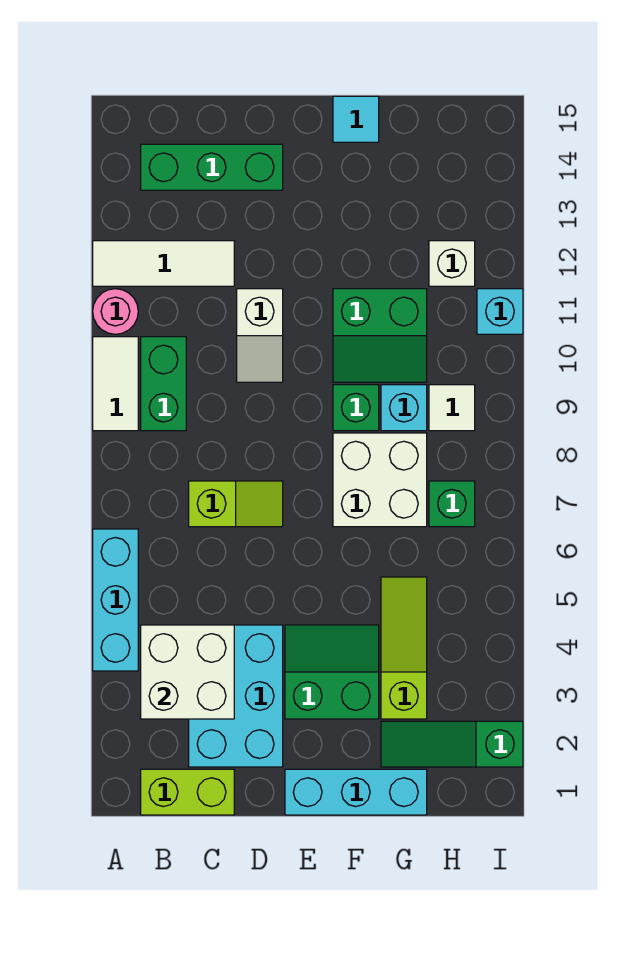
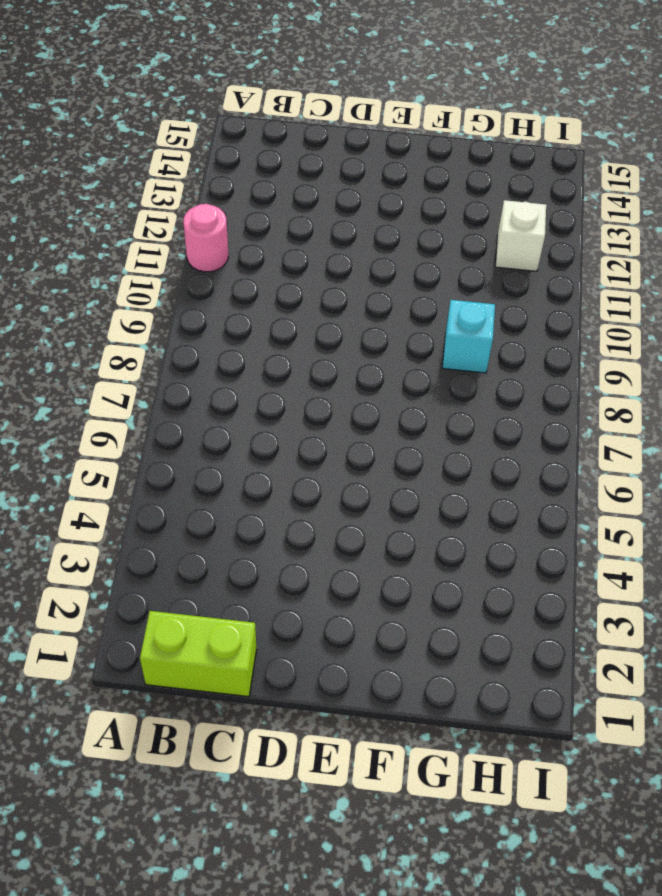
none -> cyan 1x3 brick [93,529,138,671]
none -> white 1x2 tile [93,337,138,431]
none -> white 1x3 tile [93,241,234,286]

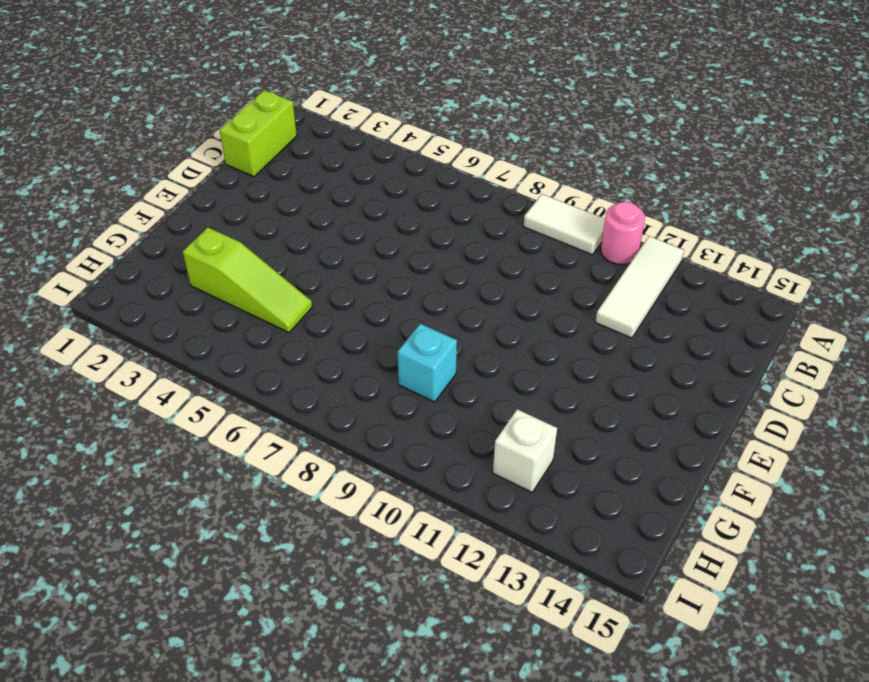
none -> cyan 1x3 brick [93,529,138,671]
none -> green 1x2 brick [141,337,186,431]
none -> green 1x3 brick [141,144,283,190]

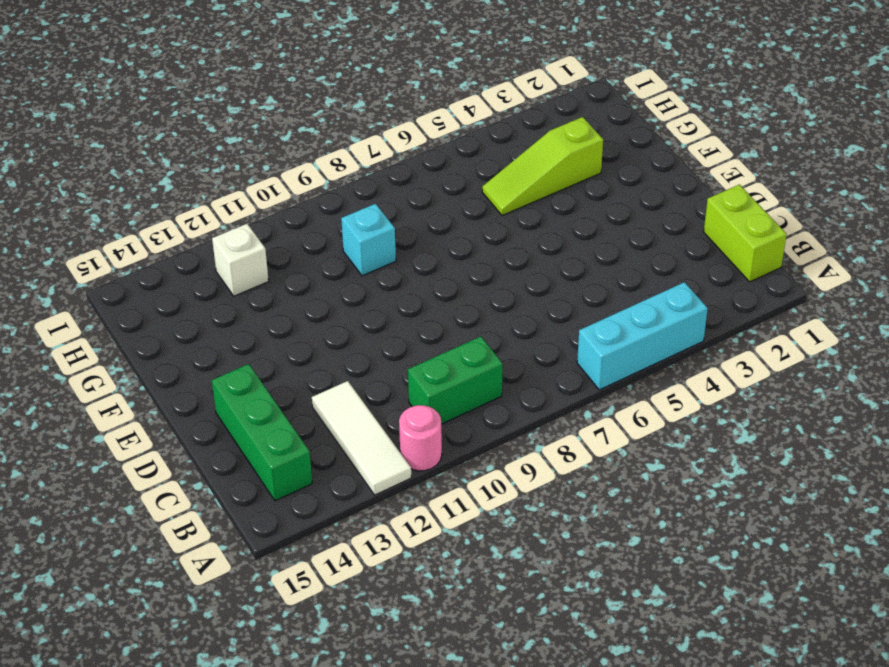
none -> white 1x2 tile [93,337,138,431]
none -> cyan 2x3 brick [189,625,283,767]
none -> lime 1x2 slope [189,481,283,527]

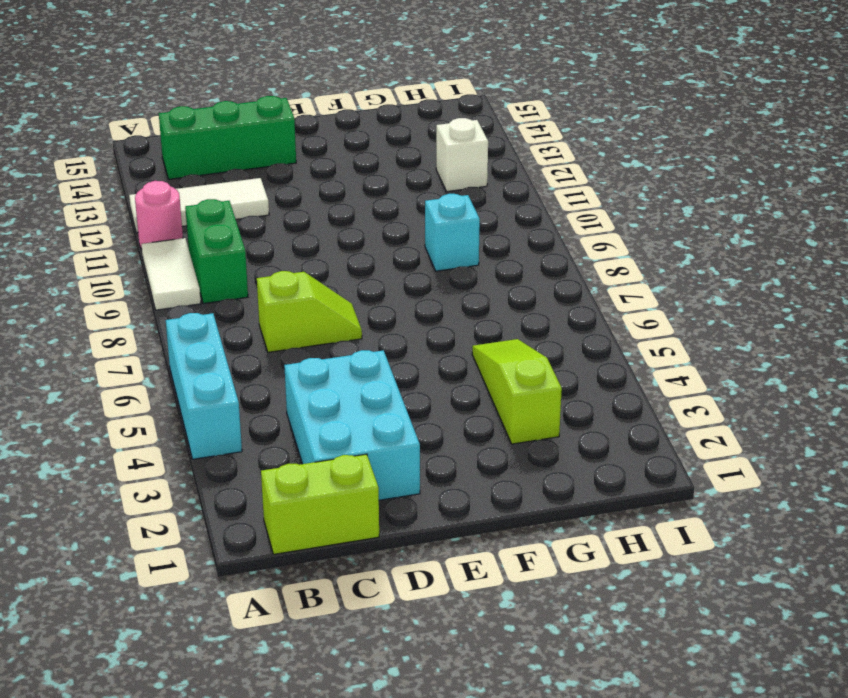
none -> white 1x2 slope [237,289,283,382]
none -> cyan 1x3 brick [285,769,427,815]
none -> green 2x2 slope [285,625,379,719]

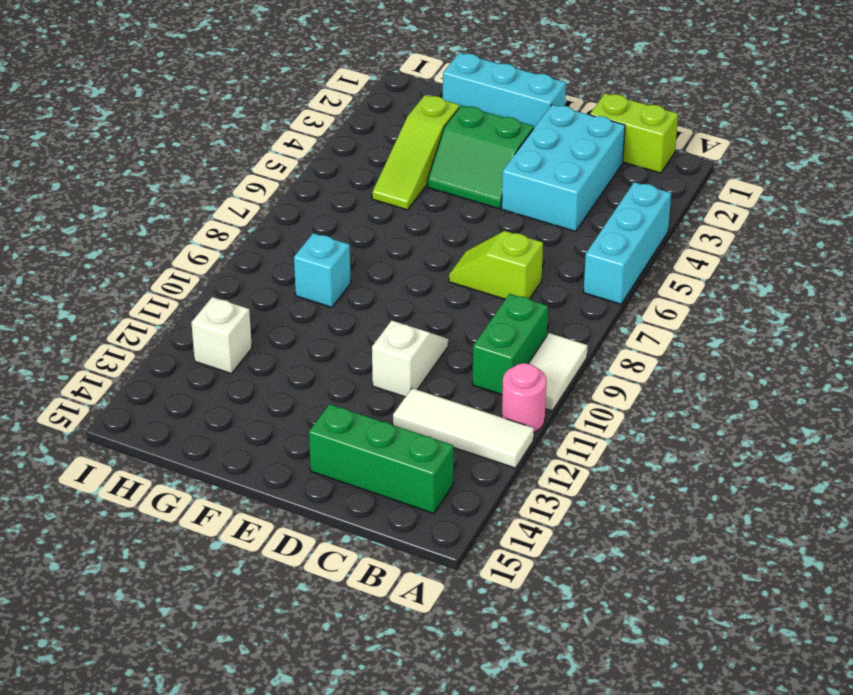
none -> white 2x2 brick [333,433,427,527]
none -> green 1x1 brick [333,385,379,431]
none -> green 2x2 slope [333,289,427,382]

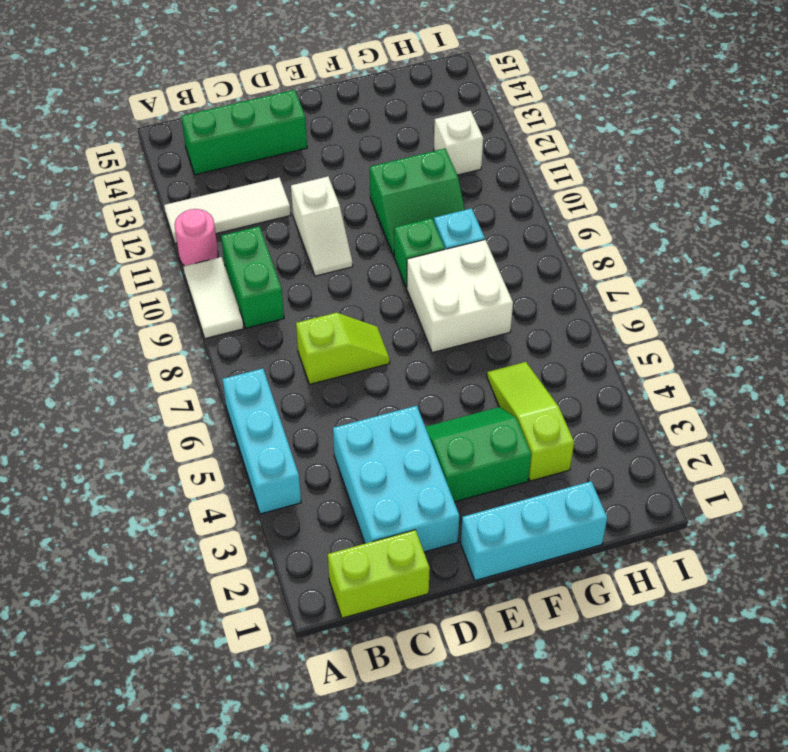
none -> cyan 1x1 tile [333,96,379,142]
none -> green 1x3 slope [381,721,523,767]
none -> green 1x1 brick [429,481,475,527]

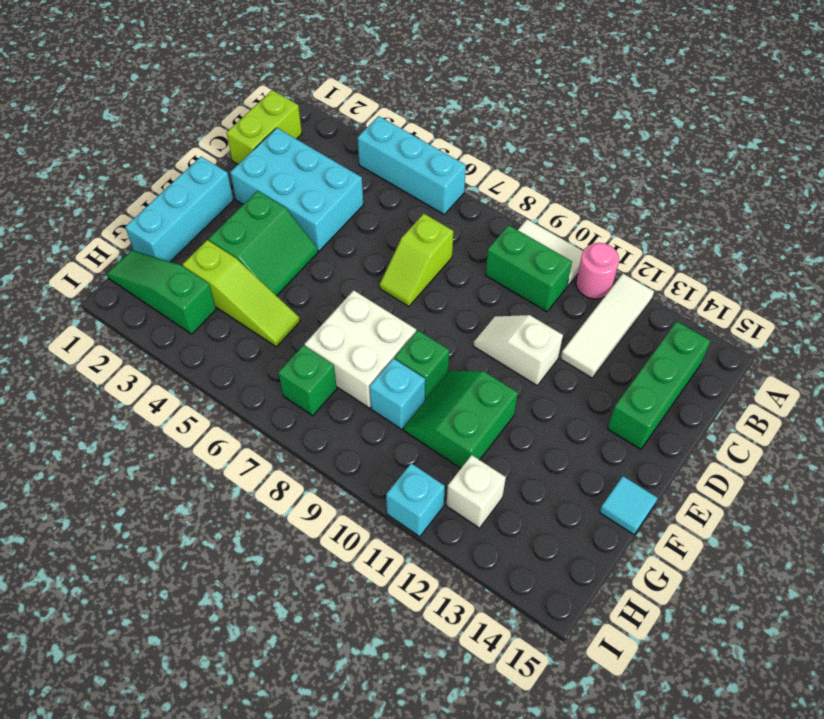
green 1x3 slope [107,250,216,334] -> green 1x3 slope turned to [381,721,523,767]
none -> white 1x1 tile [429,385,475,431]
none -> white 2x2 brick [141,625,234,719]

